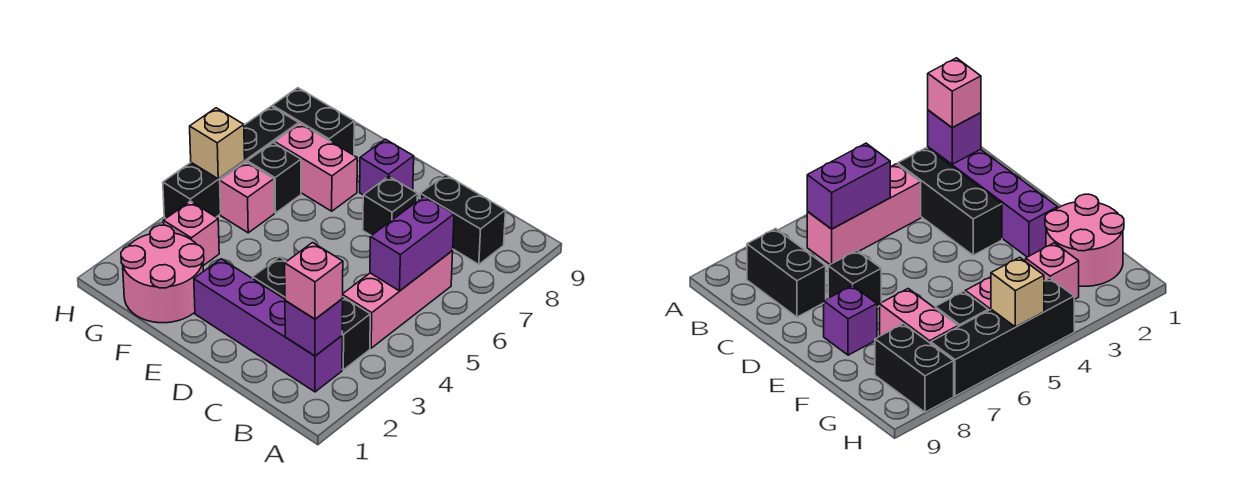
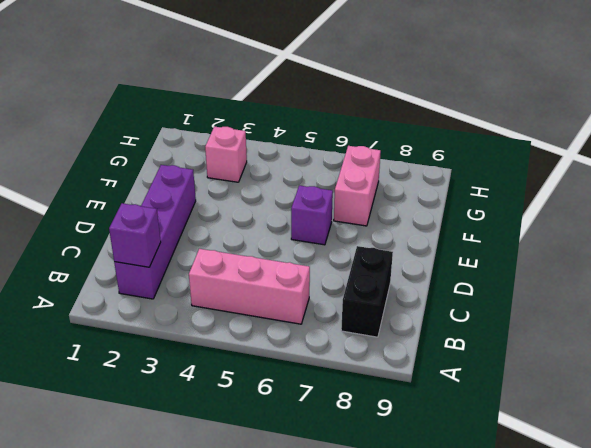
purple 1x1 brick [291,186,333,245] -> purple 1x1 brick moved to [360,139,414,195]
none -> black 1x3 brick [253,257,370,370]
none -> black 1x1 brick [363,176,418,236]
none -> pink 2x2 round brick [121,225,204,323]

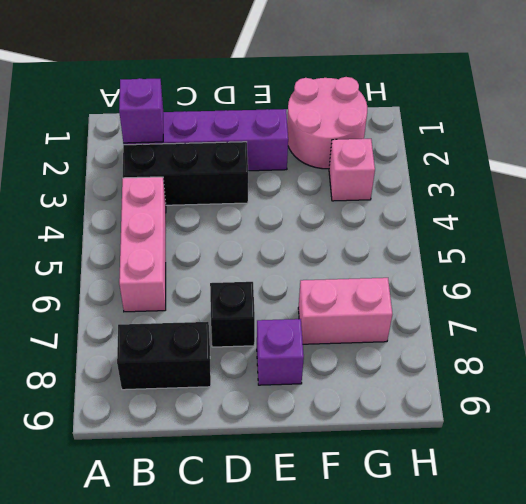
none -> pink 1x1 brick [220,162,274,233]
none -> black 1x1 brick [247,143,301,213]
none -> black 1x2 brick [273,88,354,155]

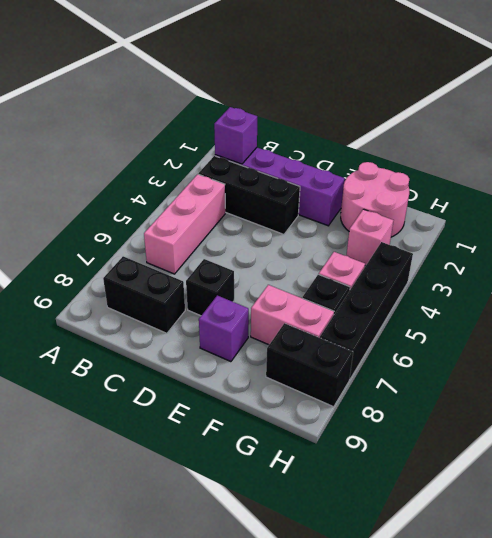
none -> purple 1x2 brick [370,196,454,291]
none -> tan 1x1 brick [190,108,245,179]
none -> pink 1x1 brick [285,243,343,319]

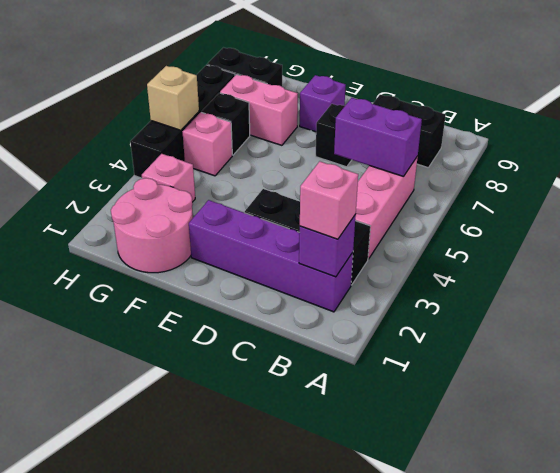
purple 1x2 brick [334,98,422,177] -> purple 1x2 brick turned to [370,196,454,291]

